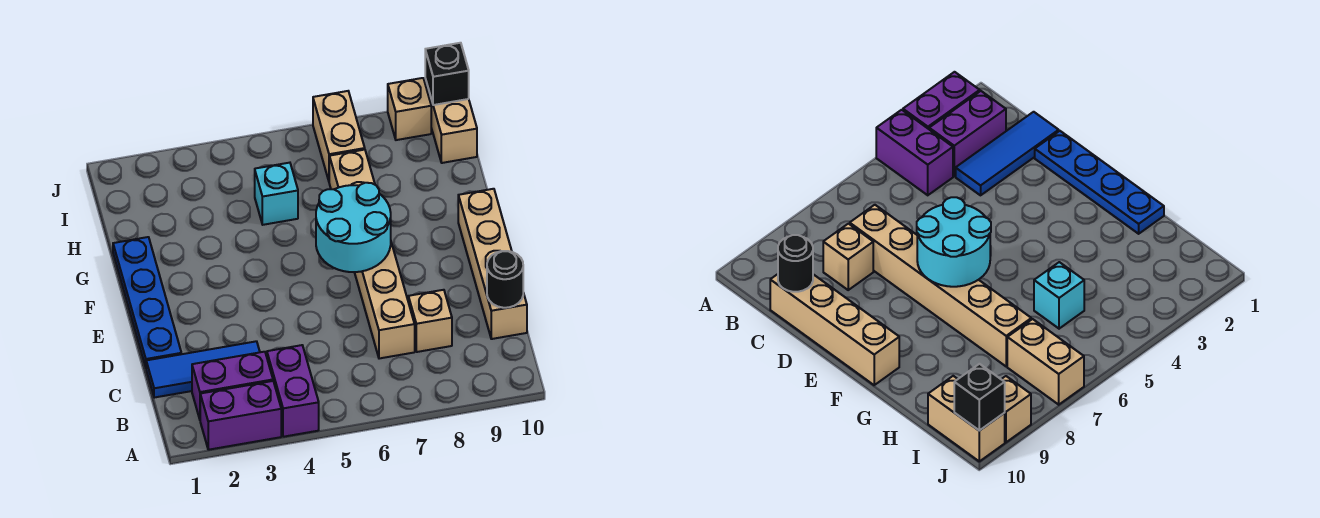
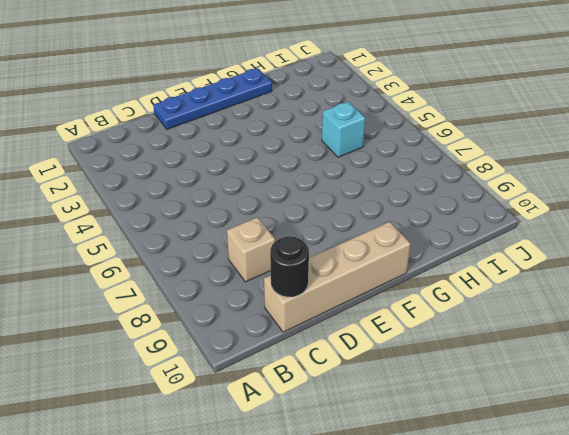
none -> purple 1x2 brick [200,381,281,450]
none -> purple 1x2 brick [267,345,319,437]
none -> purple 1x2 brick [192,352,273,419]

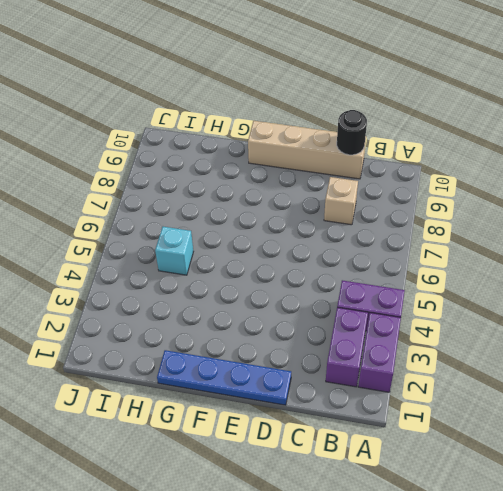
none -> blue 1x3 tile [146,341,260,398]
none -> tan 1x6 brick [329,150,415,359]
none -> tan 1x2 brick [313,91,365,181]

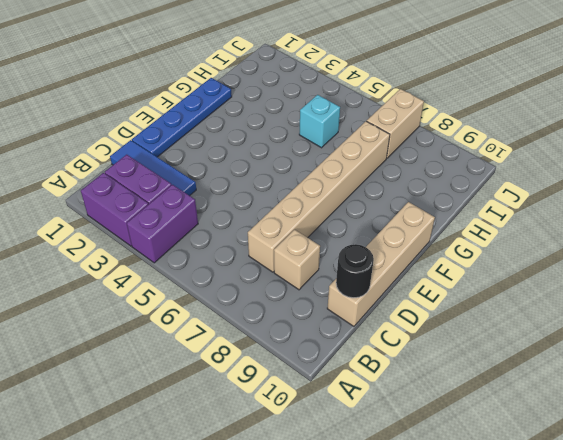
none -> tan 1x2 brick [425,79,477,163]
none -> tan 1x1 brick [388,78,431,140]
none -> cyan 2x2 round brick [316,183,391,272]

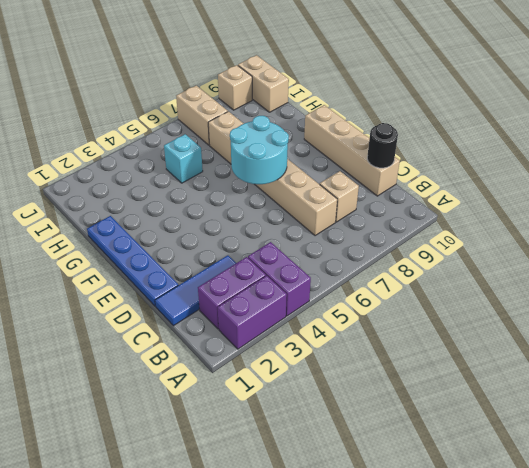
none -> black 1x1 brick [425,43,469,105]

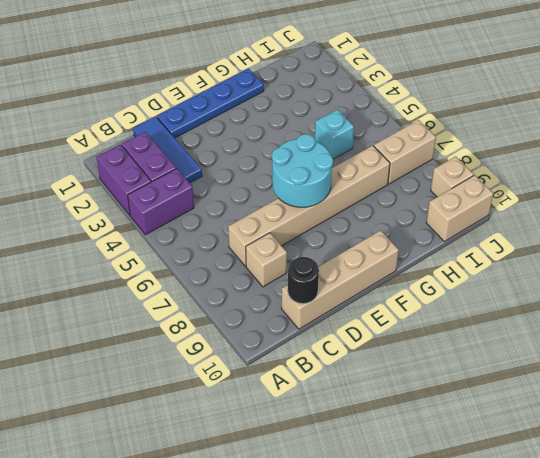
none -> black 1x1 brick [425,43,469,105]

